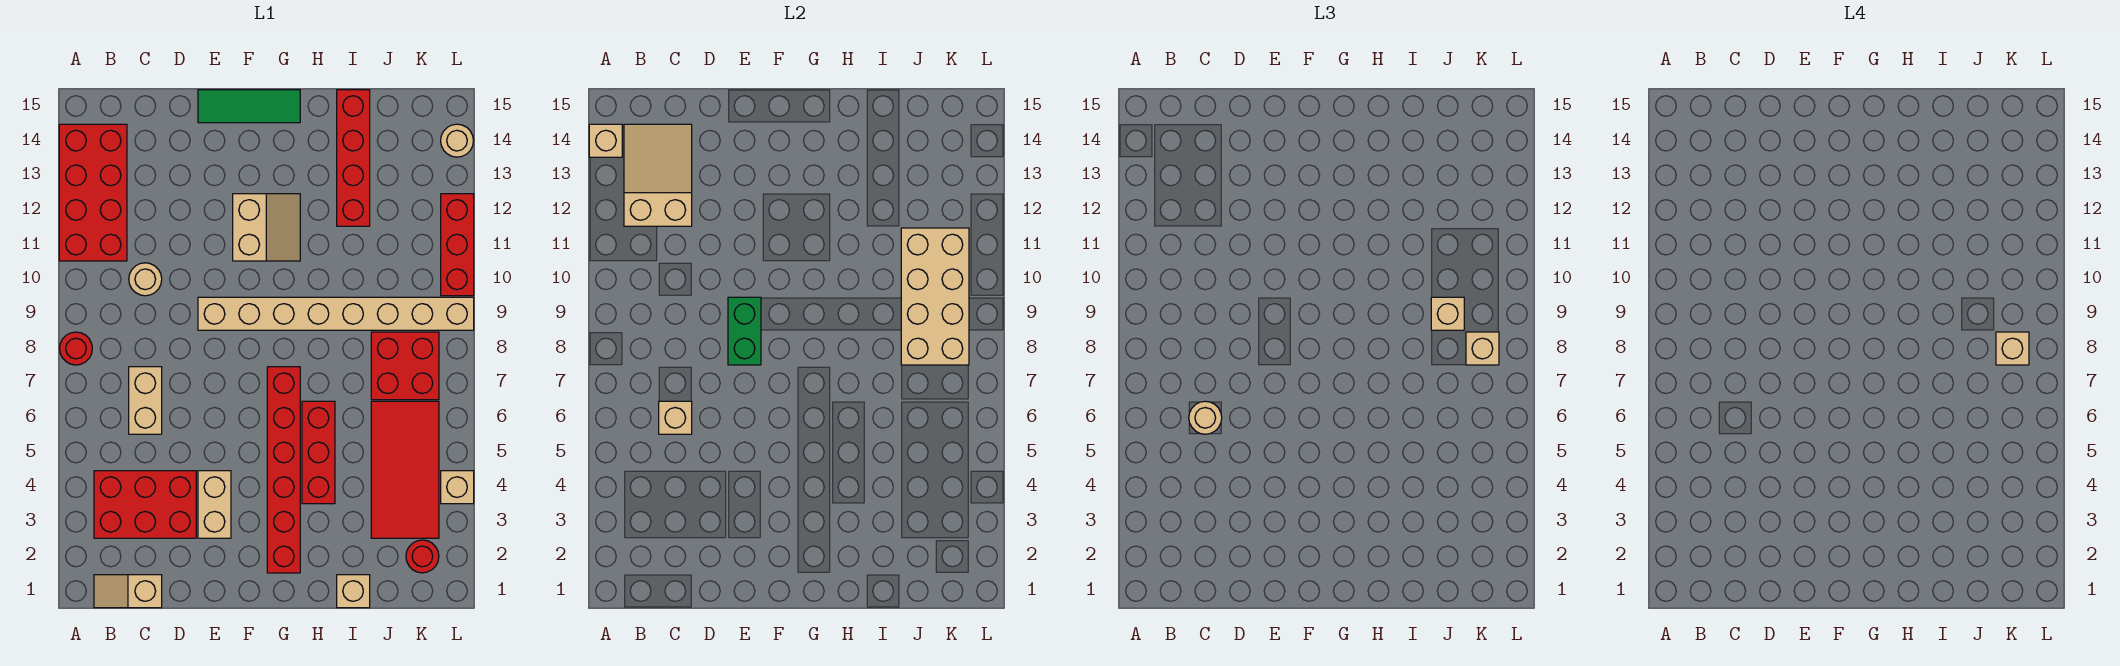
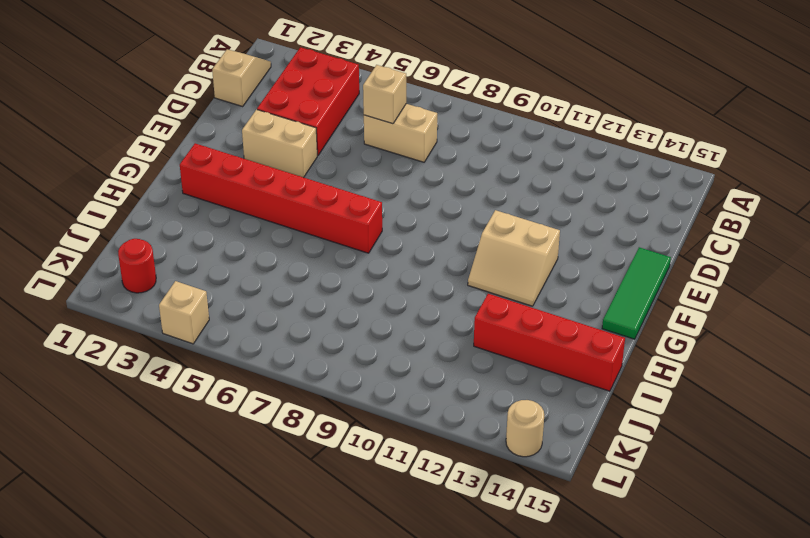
none -> red 1x1 round brick [60,332,92,365]
none -> red 2x4 brick [59,124,127,261]
none -> tan 1x1 round brick [129,263,162,296]

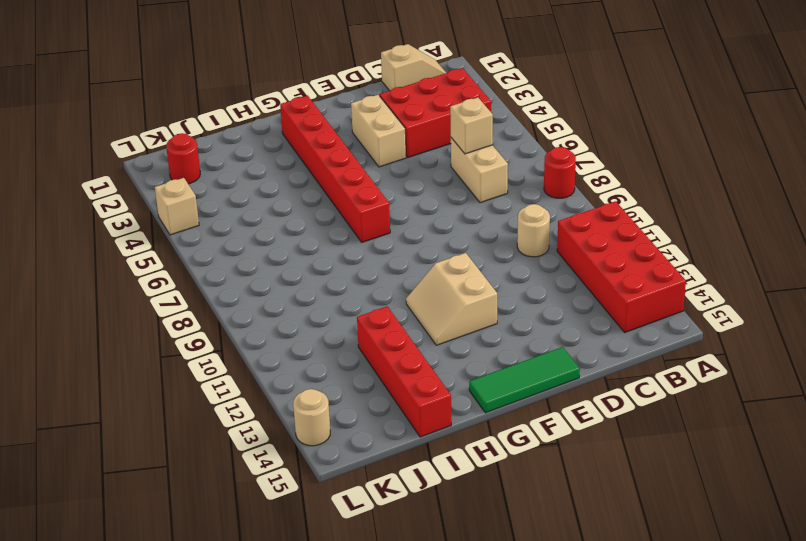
none -> tan 1x8 brick [198,297,474,330]
none -> red 1x3 brick [302,401,335,504]
none -> tan 1x1 brick [337,575,370,608]

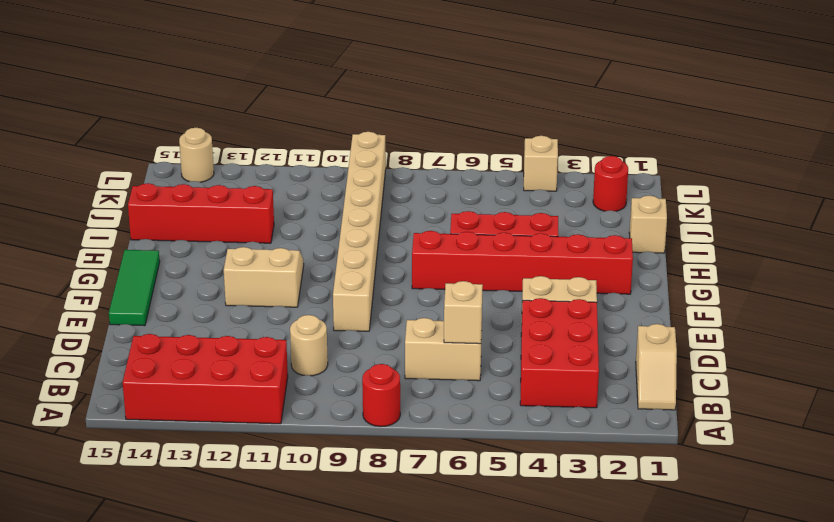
none -> red 2x4 tile [371,401,439,538]
none -> red 2x2 brick [371,332,439,400]
none -> red 1x3 brick [441,194,474,296]

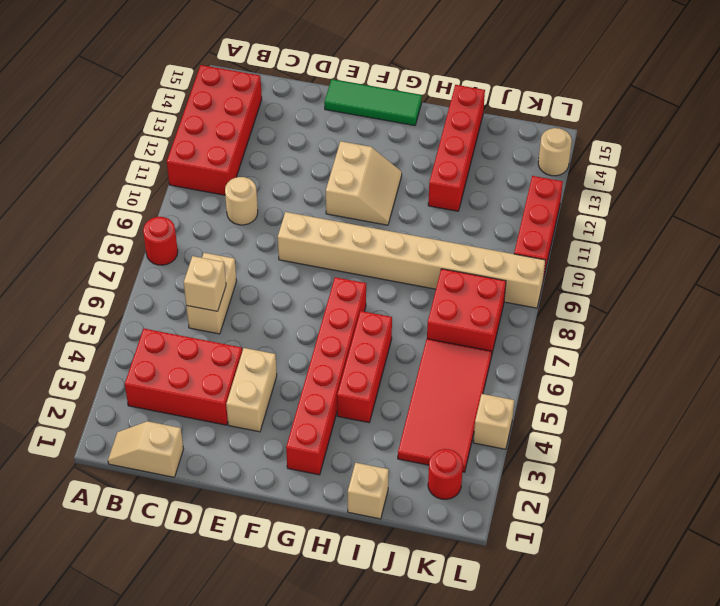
none -> tan 1x1 brick [589,124,622,157]
none -> tan 2x3 slope [624,124,692,226]
none -> green 1x2 brick [728,297,761,365]

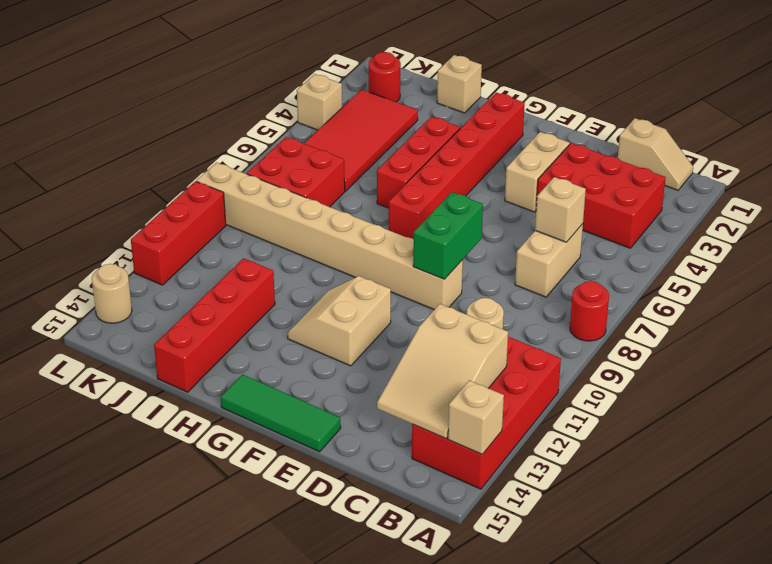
none -> tan 2x4 brick [901,228,969,365]
none -> tan 1x1 round brick [1189,401,1222,434]
none -> tan 1x1 brick [1431,297,1464,330]

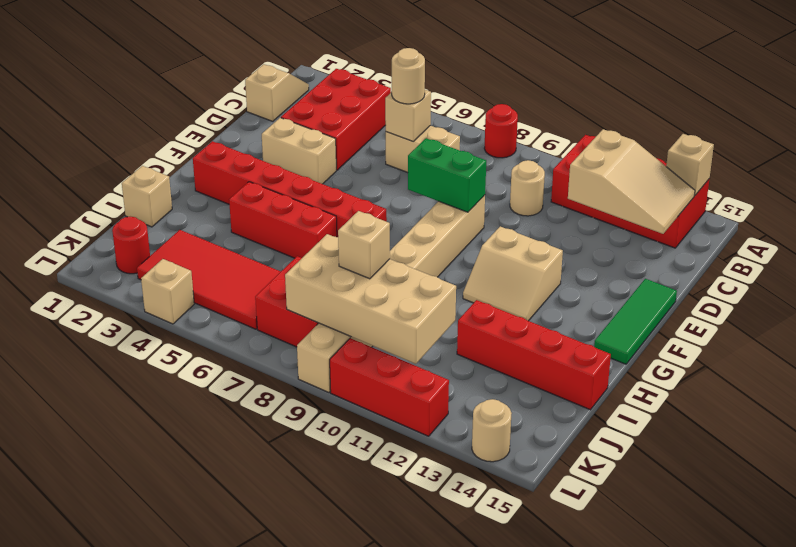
none -> tan 1x1 brick [1466,332,1499,365]
none -> tan 1x1 brick [1996,332,2029,365]

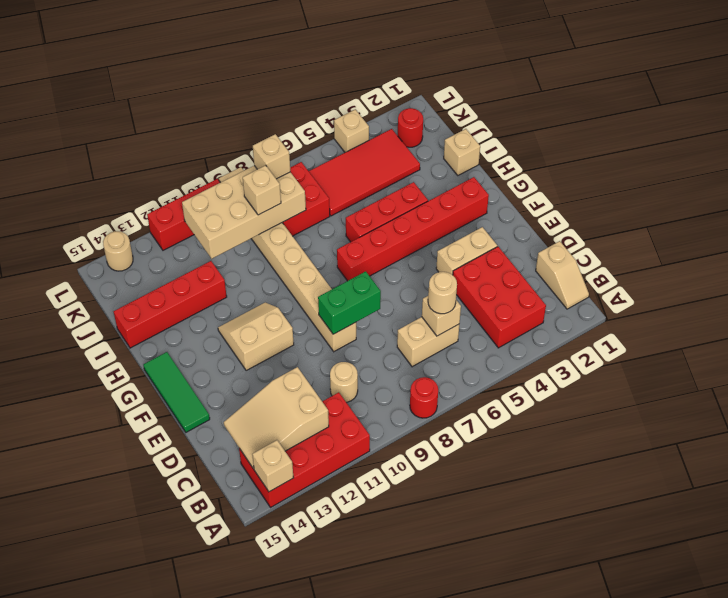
none -> tan 1x1 brick [1996,332,2029,365]

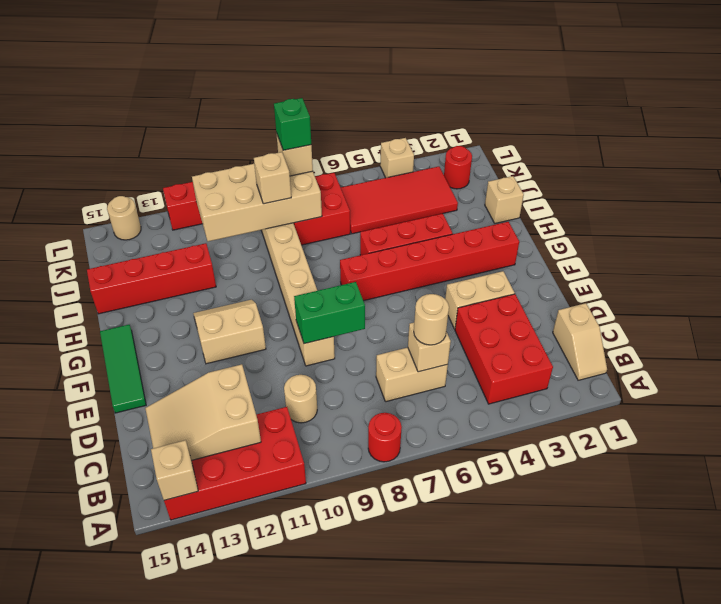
green 1x1 brick [274,98,311,150] -> tan 1x1 brick [1996,332,2029,365]

